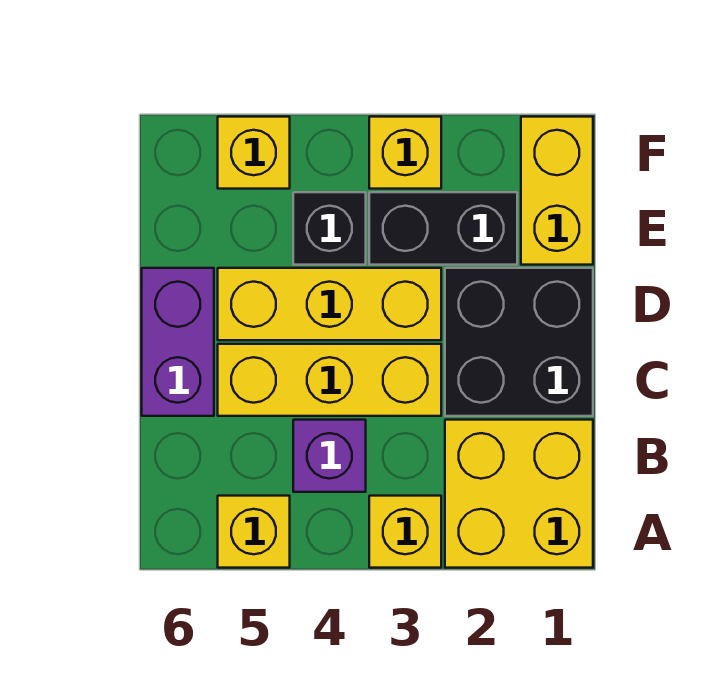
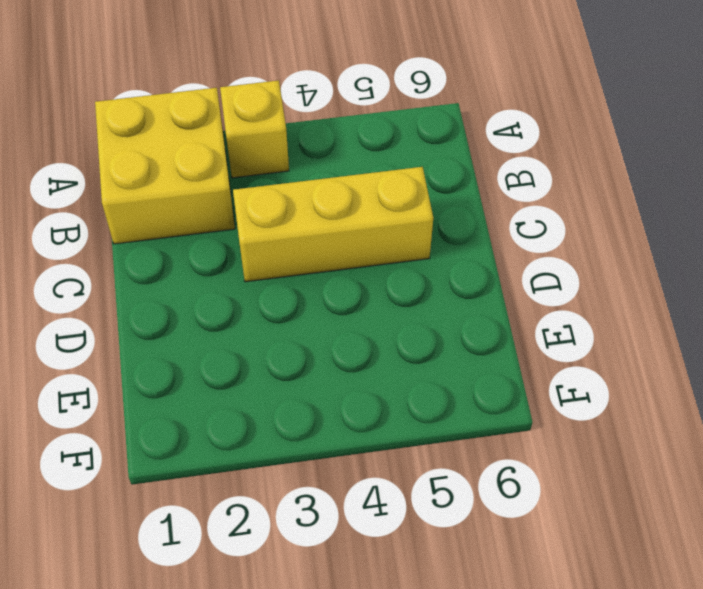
none -> yellow 1x1 brick [218,496,290,568]
none -> purple 1x1 brick [293,420,366,492]
none -> black 2x2 brick [445,268,593,416]

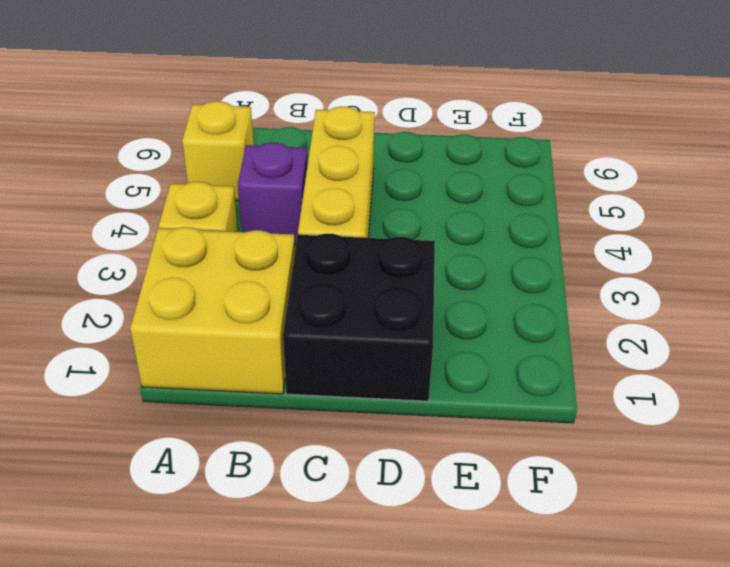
none -> purple 1x2 brick [142,268,214,416]
none -> yellow 1x3 brick [218,268,441,340]
none -> yellow 1x2 brick [521,117,593,265]

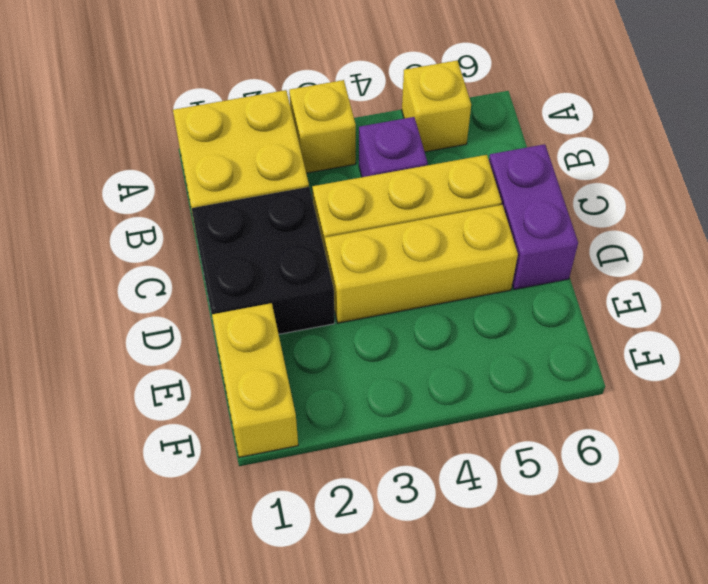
none -> black 1x2 brick [369,192,517,265]
none -> black 1x1 brick [293,192,366,265]
none -> yellow 1x1 brick [369,117,441,189]

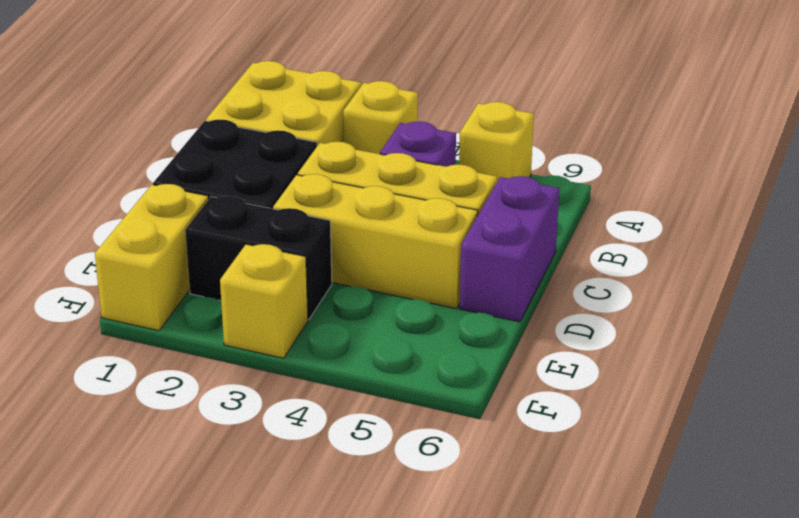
none -> black 1x1 brick [293,192,366,265]
none -> yellow 1x1 brick [218,117,290,189]

